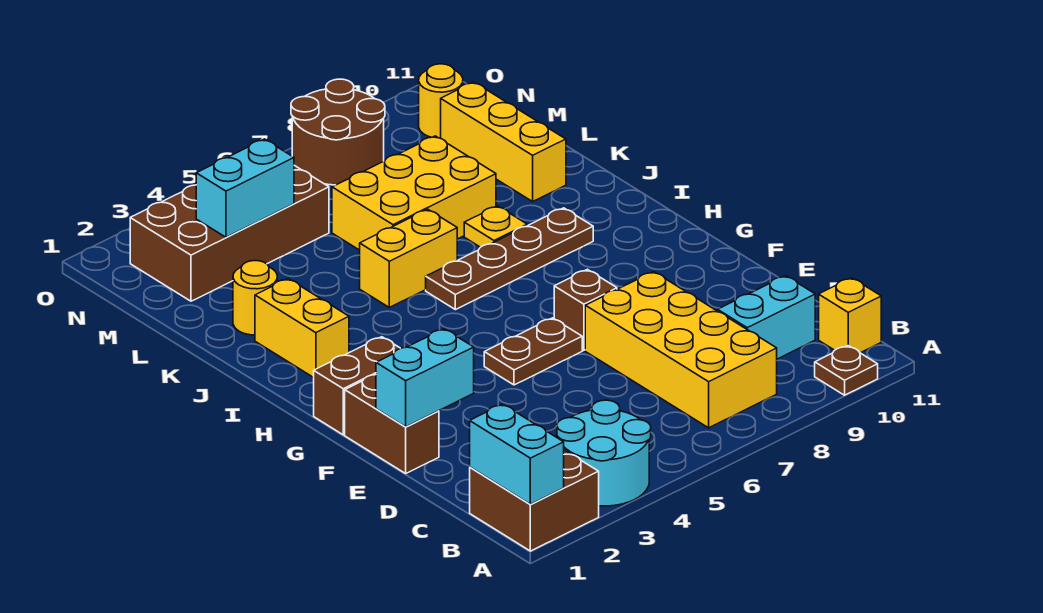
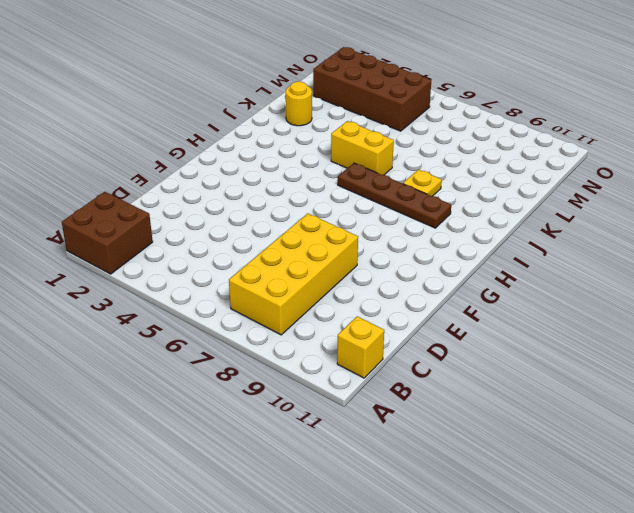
none -> cyan 2x2 round brick [557,400,651,506]
none -> brown 1x1 plate [815,346,878,395]
none -> cyan 1x2 brick [718,276,815,359]

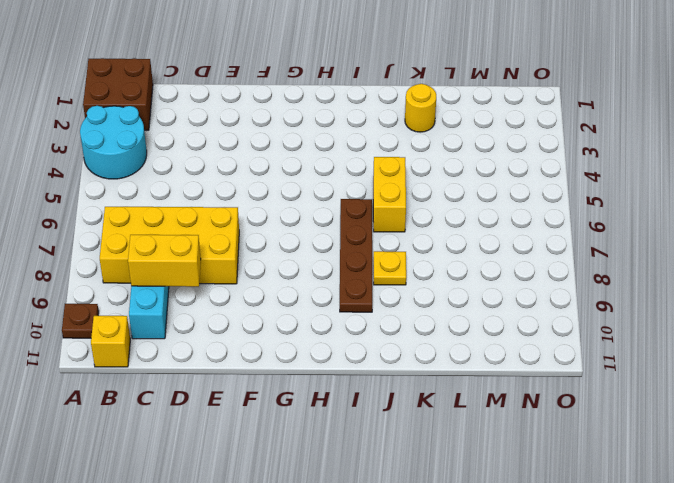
yellow 1x2 brick [128,235,201,287] -> yellow 1x2 brick moved to [255,279,349,378]
none -> brown 1x2 brick [345,375,439,473]
none -> brown 1x2 plate [484,318,582,385]
none -> brown 1x1 brick [554,269,617,350]

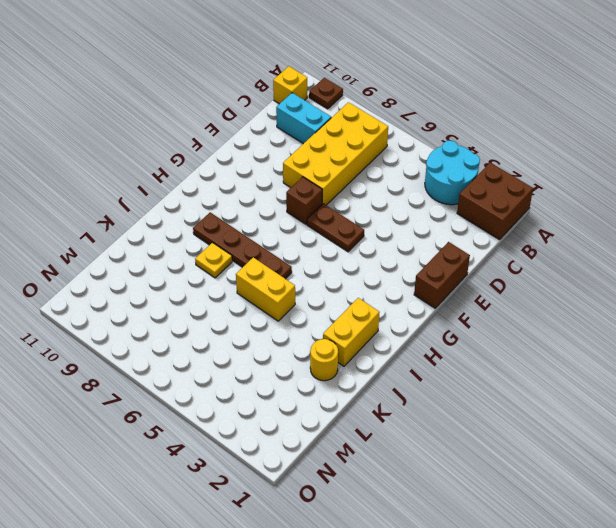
none -> brown 1x2 brick [314,337,400,435]
none -> yellow 2x3 brick [332,136,496,250]
none -> yellow 1x3 brick [441,82,566,201]

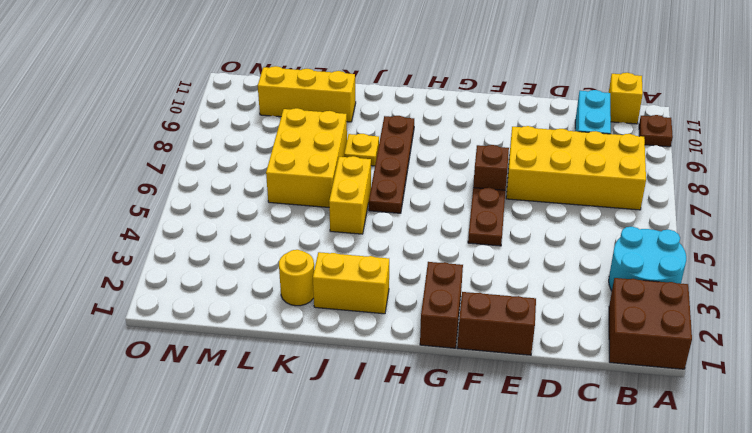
none -> brown 2x4 brick [130,165,329,301]
none -> brown 2x2 round brick [291,79,385,185]
none -> yellow 1x1 round brick [419,64,463,138]

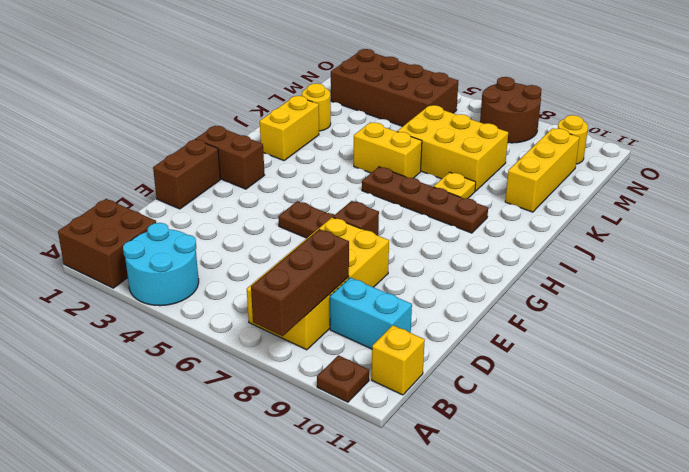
brown 1x3 brick [251,229,349,336] -> none
none -> cyan 1x2 brick [470,404,564,504]
none -> cyan 1x2 brick [376,329,474,427]
none -> cyan 1x2 brick [196,139,294,237]

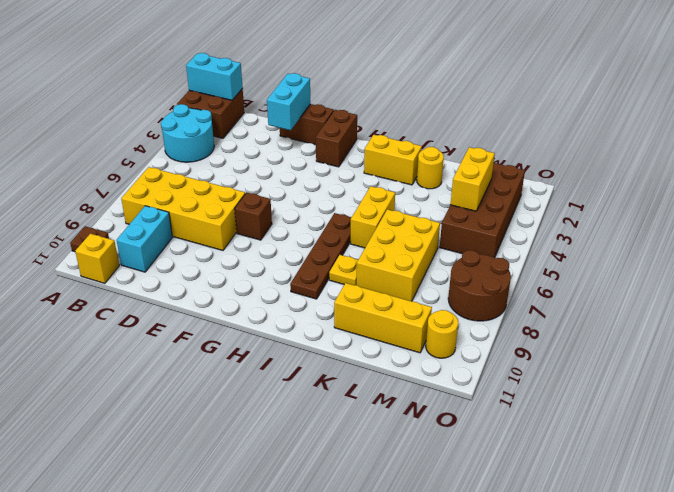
yellow 1x2 brick [451,147,495,211] -> cyan 1x2 brick [196,139,294,237]
none -> brown 1x2 plate [484,318,582,385]

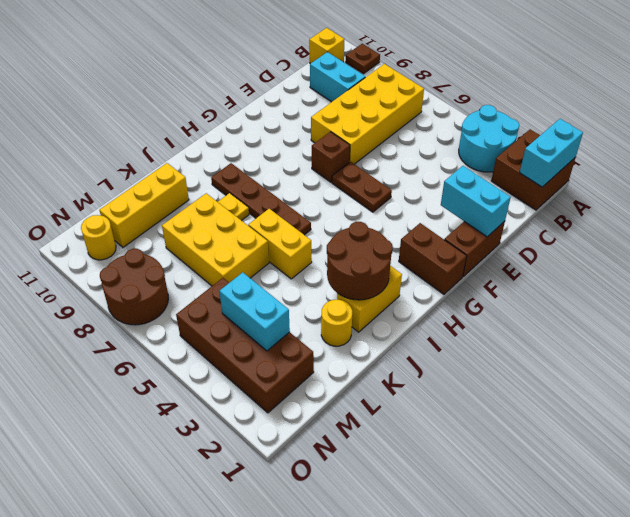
brown 2x2 round brick [327,222,393,300] -> none

